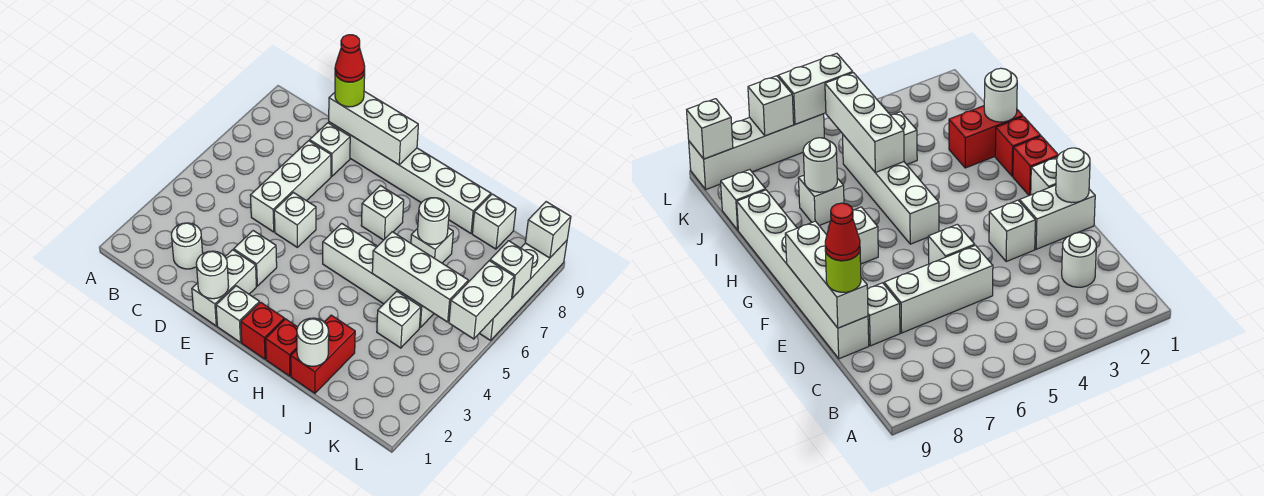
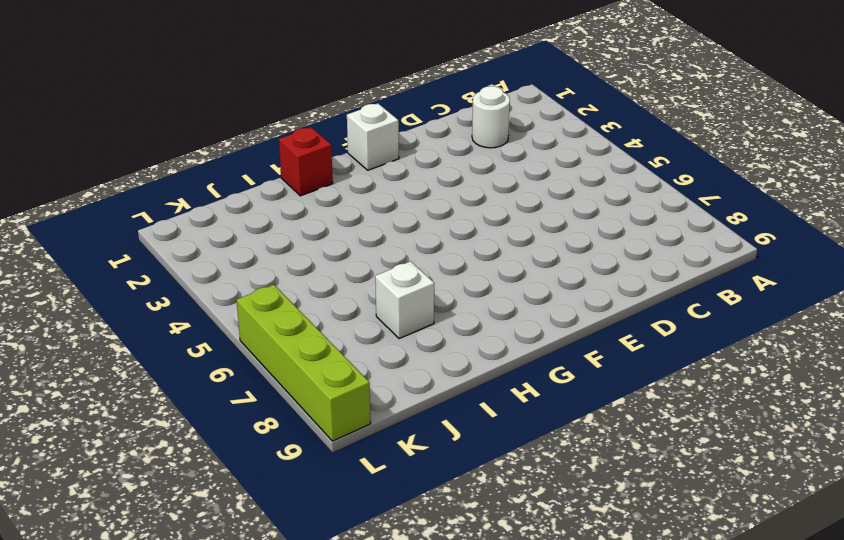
lime 1x4 brick [237,285,371,441] -> white 1x4 brick [479,241,567,340]
none -> white 1x3 brick [250,141,331,232]
none -> white 1x1 brick [310,123,350,176]
none -> white 1x6 brick [329,122,491,233]

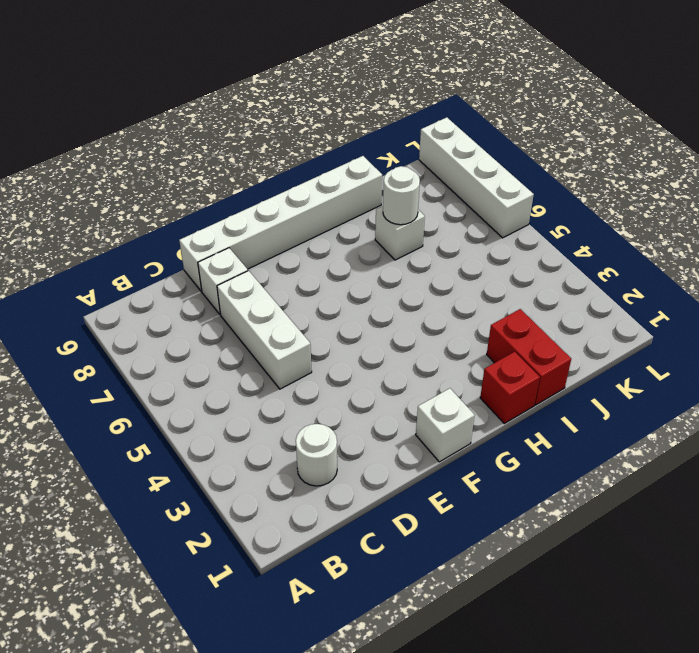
none -> white 1x2 brick [192,250,256,326]
none -> white 1x1 brick [234,231,277,286]
none -> white 1x1 brick [274,192,316,247]

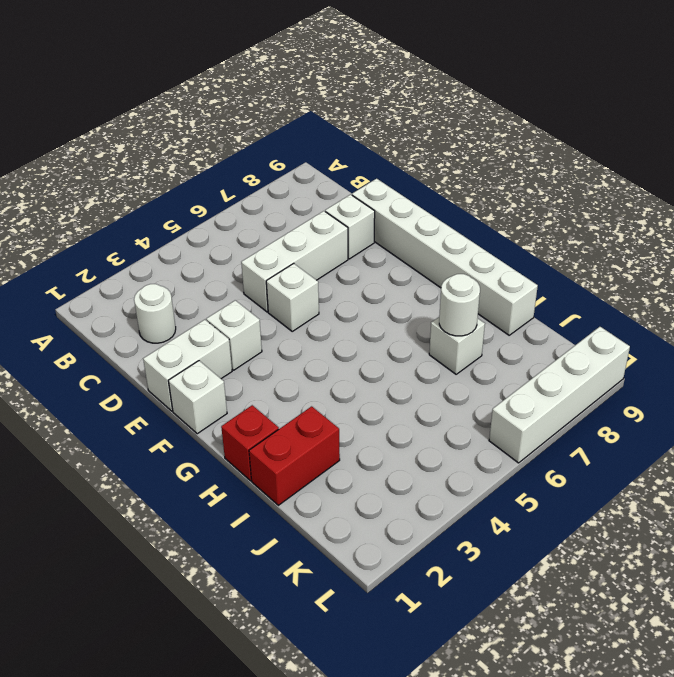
none -> red 1x1 brick [241,302,284,359]
none -> white 1x4 brick [323,223,434,327]
none -> white 1x1 brick [361,186,404,240]

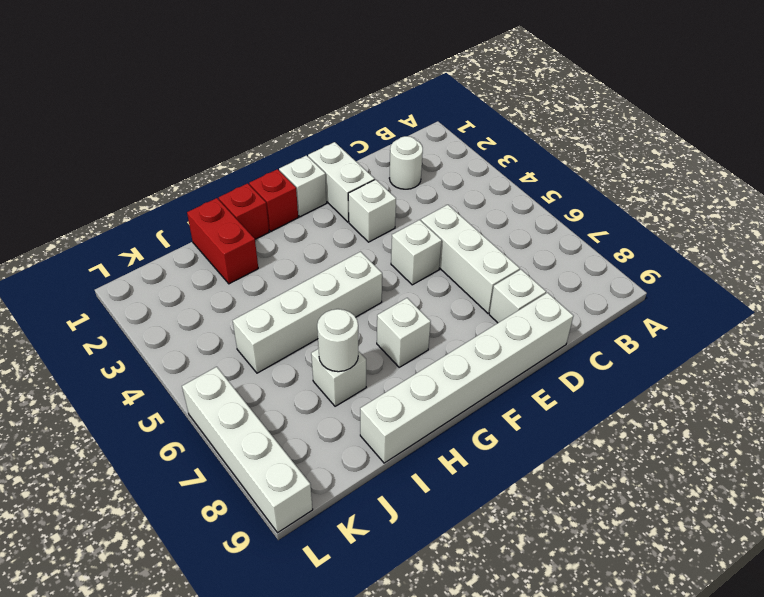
none -> white 1x1 brick [377,291,421,348]
none -> white 1x1 brick [472,194,516,249]
none -> white 1x3 brick [329,91,418,165]

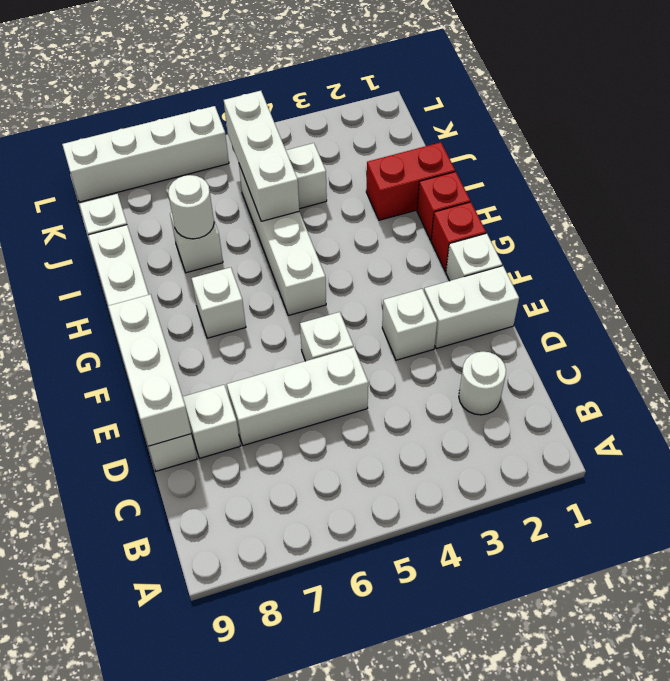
none -> white 1x1 round brick [196,251,229,299]
none -> white 1x1 round brick [297,318,329,366]
none -> white 1x2 brick [449,261,514,339]

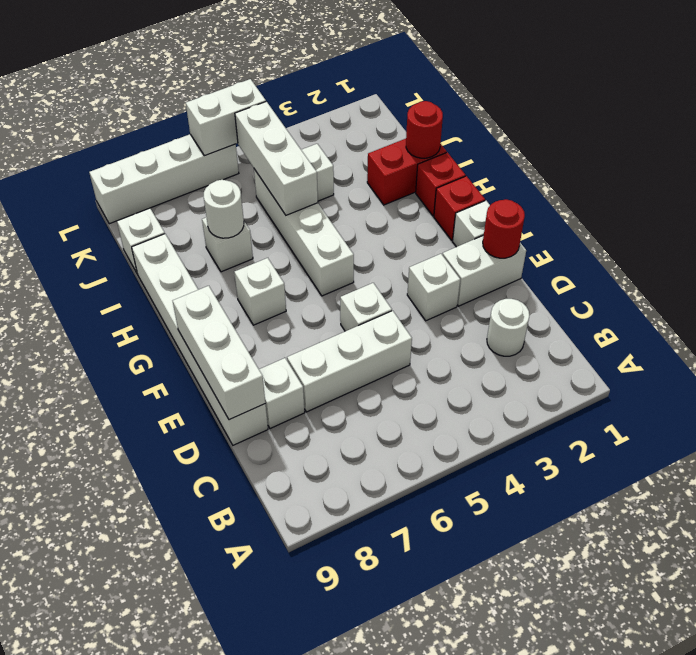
red 1x1 round brick [483,199,525,258] -> white 1x1 round brick [196,251,229,299]
red 1x1 round brick [406,101,443,158] -> white 1x1 round brick [297,318,329,366]
none -> white 1x1 brick [490,241,533,298]
none -> white 1x1 brick [525,202,571,258]
none -> lime 1x1 round brick [335,73,365,107]

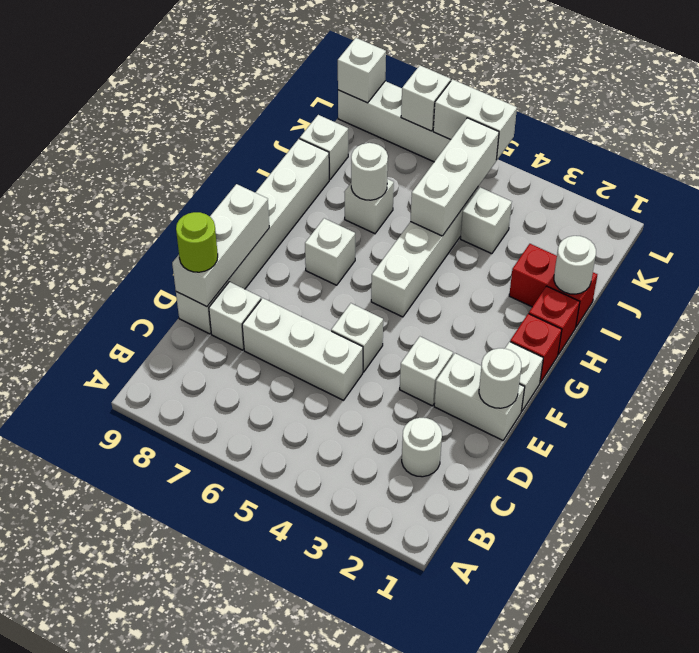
none -> red 1x1 cone [335,35,365,82]

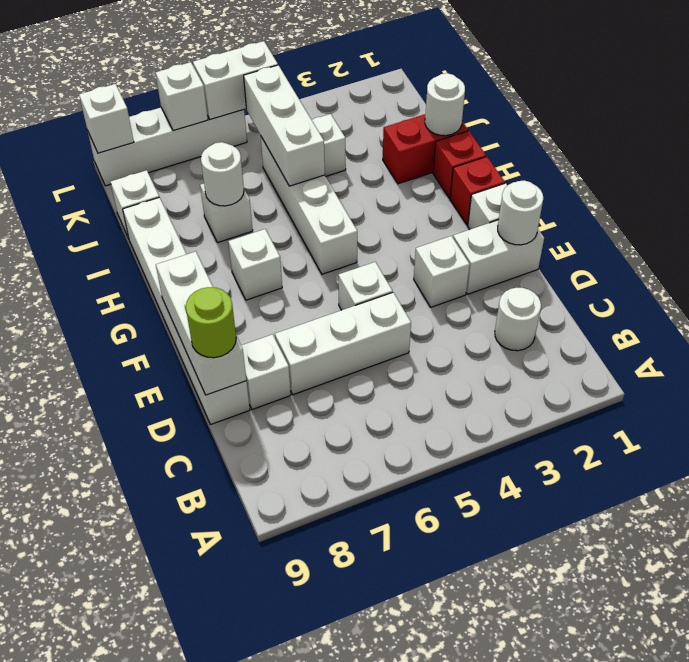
none -> red 1x1 cone [335,35,365,82]

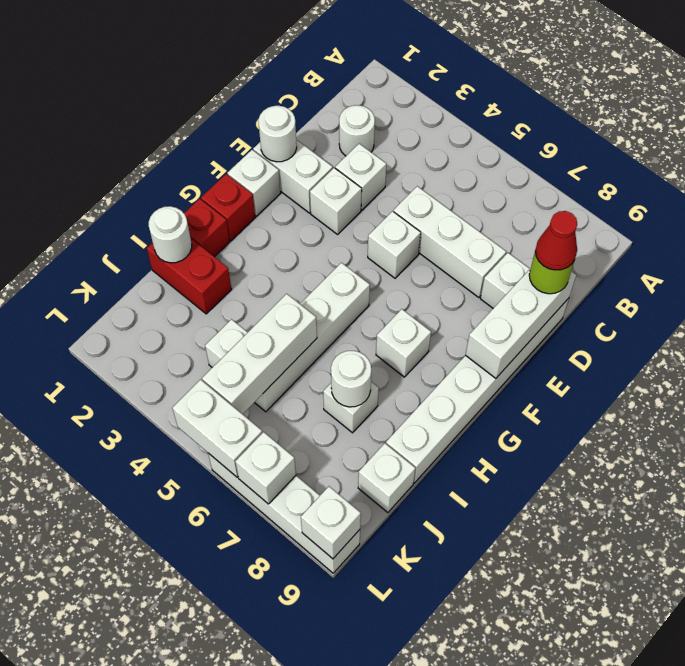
white 1x1 brick [335,144,386,210] -> none

